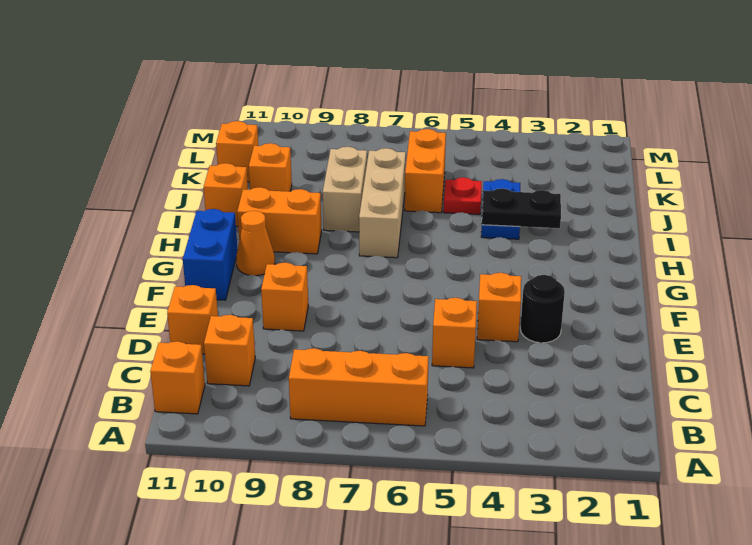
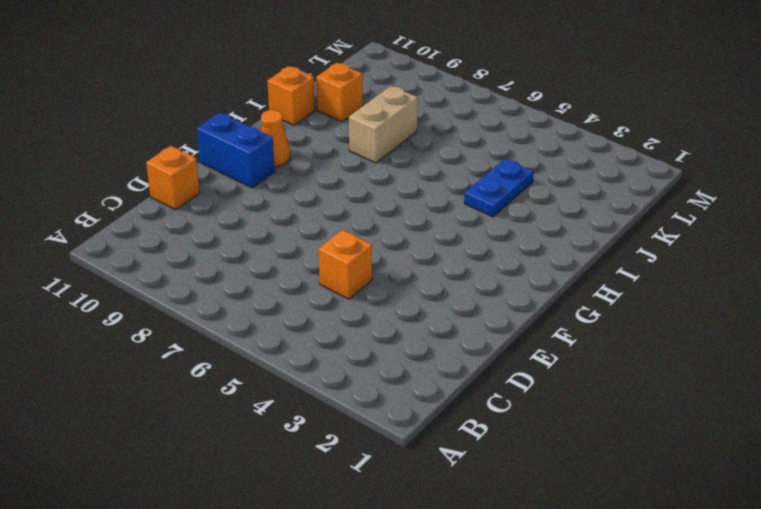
blue 1x2 brick [197,113,275,188] -> blue 1x2 brick turned to [183,209,238,300]
none -> orange 1x3 brick [289,348,429,426]
none -> orange 1x1 brick [150,341,205,414]
none -> orange 1x1 brick [204,315,255,386]

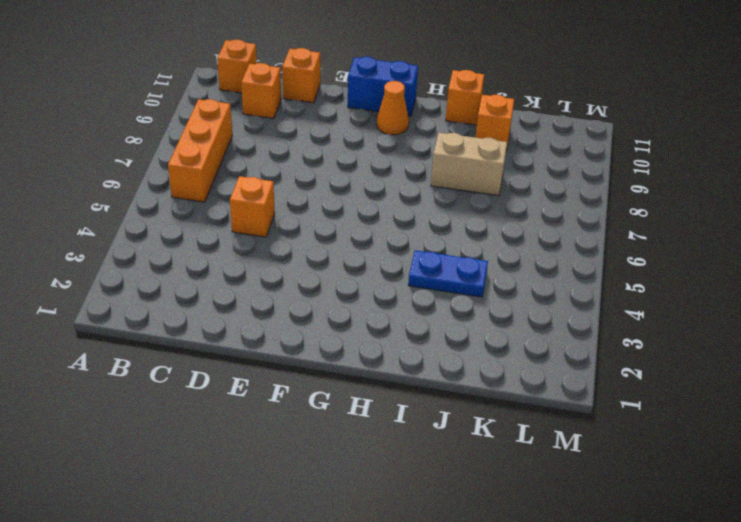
none -> black 1x1 round brick [520,275,565,343]
none -> orange 1x1 brick [477,273,521,342]
none -> orange 1x1 brick [261,263,308,331]

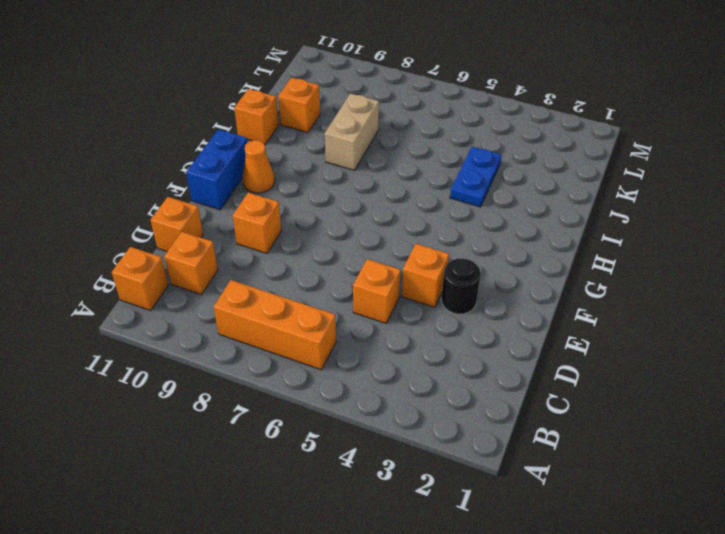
none -> tan 1x3 brick [359,148,406,258]
none -> orange 1x2 brick [237,187,322,254]
none -> red 1x1 plate [443,177,482,214]

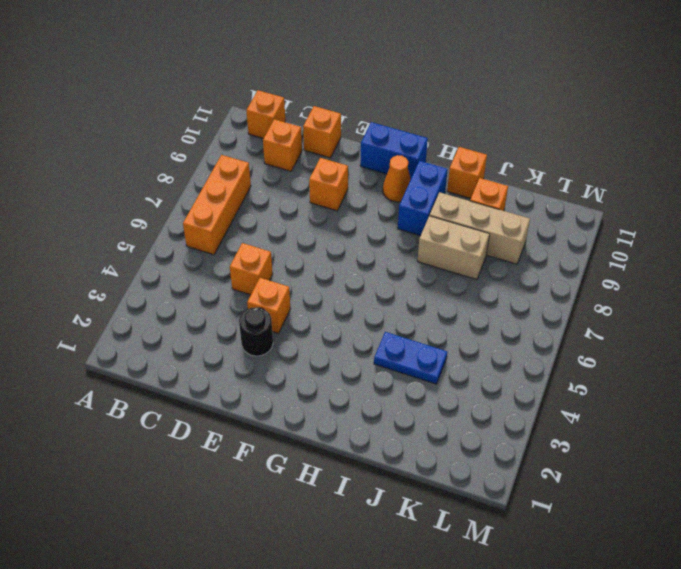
blue 1x2 brick [398,161,448,236] -> orange 1x2 brick [237,187,322,254]
tan 1x3 brick [430,192,530,264] -> tan 1x3 brick moved to [359,148,406,258]
none -> red 1x1 plate [443,177,482,214]
none -> orange 1x2 brick [405,129,446,213]
none -> orange 1x1 brick [216,121,258,182]

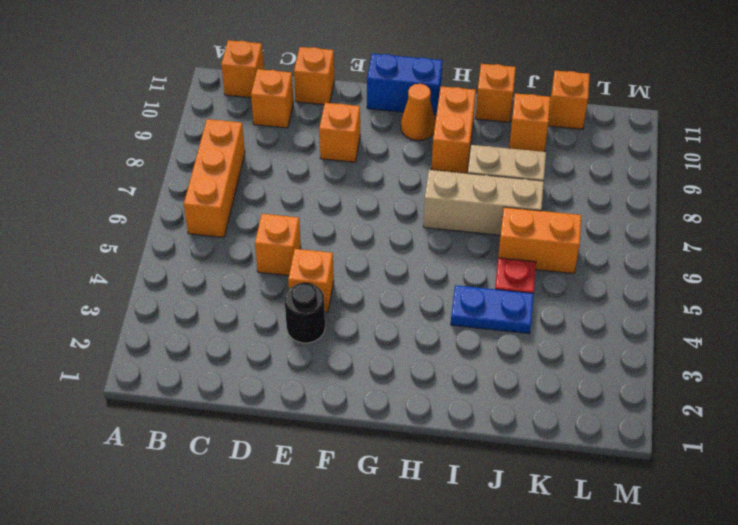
none -> black 1x2 plate [482,188,561,228]

